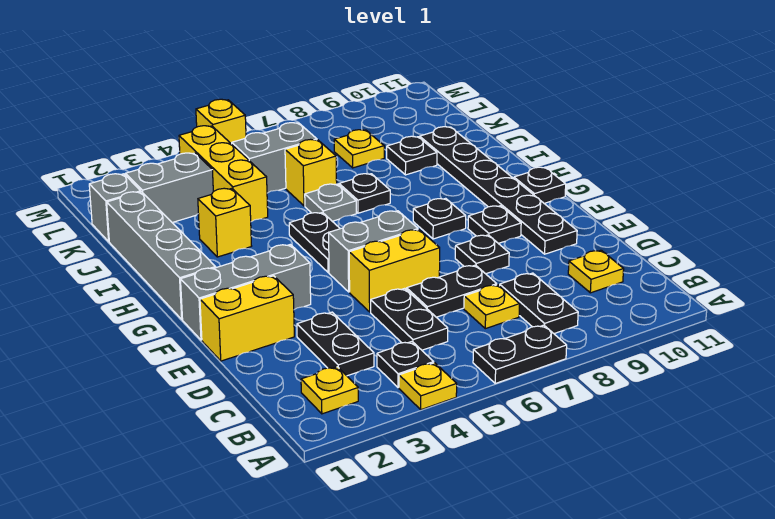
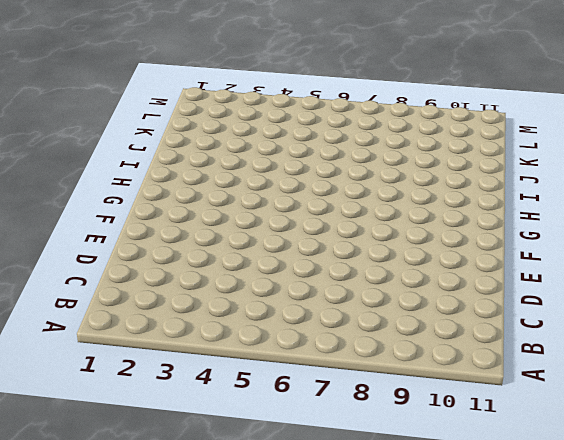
none -> yellow 1x1 plate [399,363,457,410]
none -> black 1x2 plate [473,325,567,383]
none -> yellow 1x1 plate [301,367,358,414]
none -> black 1x1 plate [377,342,434,388]

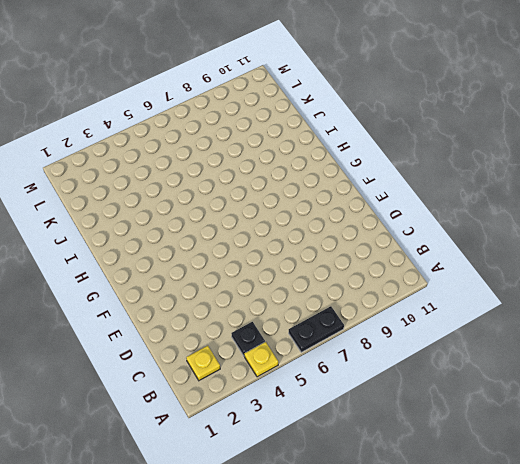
none -> black 1x2 plate [500,273,578,334]
none -> black 1x2 plate [297,312,374,376]
none -> black 1x2 plate [371,288,448,350]
none -> yellow 1x1 plate [464,285,520,329]

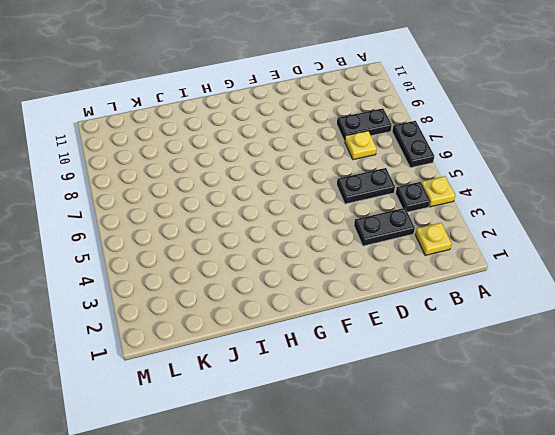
none -> yellow 1x1 plate [568,250,624,293]
none -> black 1x2 plate [407,265,497,317]
none -> yellow 1x2 brick [200,276,294,361]
none -> yellow 1x2 brick [349,230,440,312]

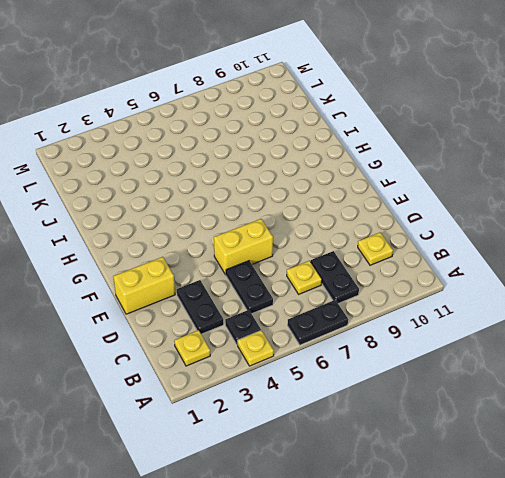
none -> black 1x2 plate [407,265,497,317]
none -> black 1x1 plate [455,235,509,274]
none -> black 1x6 plate [420,127,577,254]
none -> grey 1x3 brick [181,244,311,340]

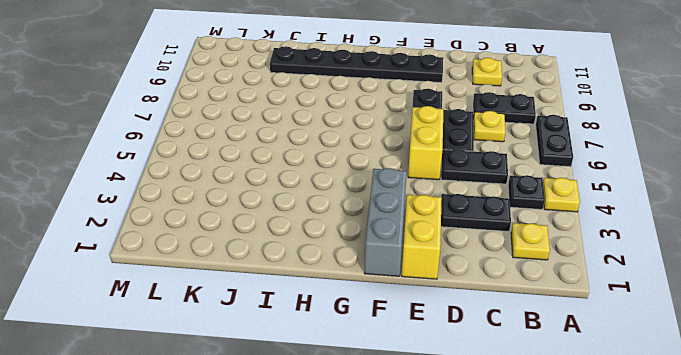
none -> grey 1x2 brick [329,211,418,292]
none -> black 1x1 plate [468,206,521,243]
none -> grey 1x4 brick [107,192,216,319]
none -> black 1x2 plate [289,212,340,273]

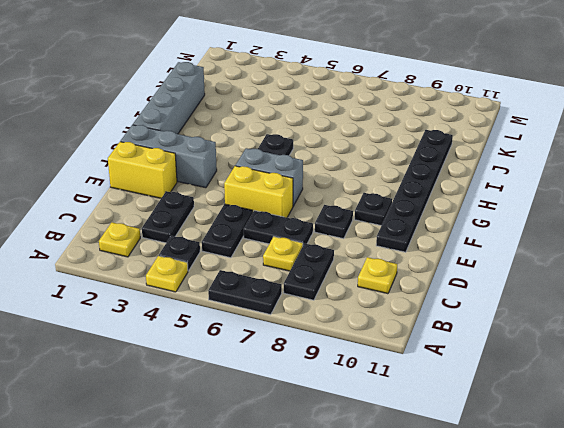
none -> black 1x1 plate [413,198,466,239]
none -> black 1x1 plate [514,167,566,204]
none -> yellow 1x1 brick [198,188,251,257]
none -> grey 1x1 plate [305,184,356,221]

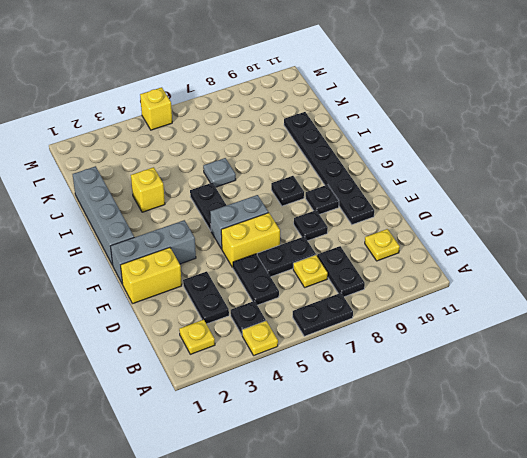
none -> black 1x1 plate [514,167,566,204]
none -> black 1x1 plate [339,174,390,213]
none -> yellow 1x3 brick [179,126,268,222]
none -> yellow 1x1 brick [285,139,337,206]

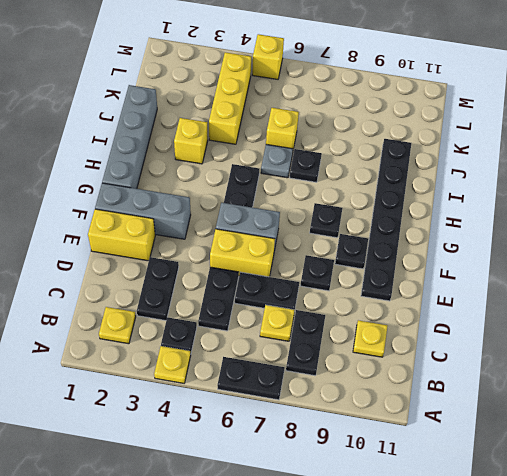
none -> black 1x1 plate [514,167,566,204]
none -> black 1x1 plate [387,136,437,175]
none -> grey 1x1 brick [89,174,141,241]
none -> grey 1x2 brick [126,153,213,222]

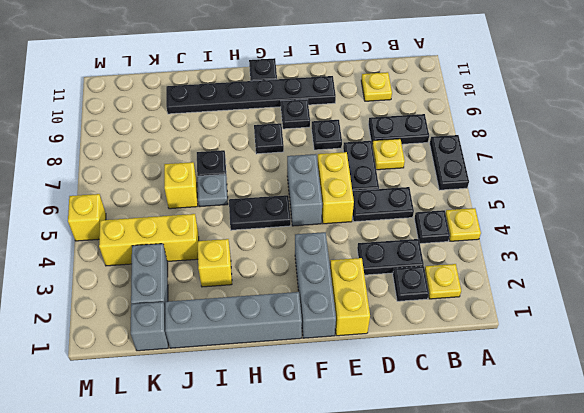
black 1x1 plate [393,266,429,301] -> black 1x1 plate moved to [387,136,437,175]
none -> grey 1x2 brick [232,123,317,193]
none -> yellow 1x1 plate [334,130,384,168]

